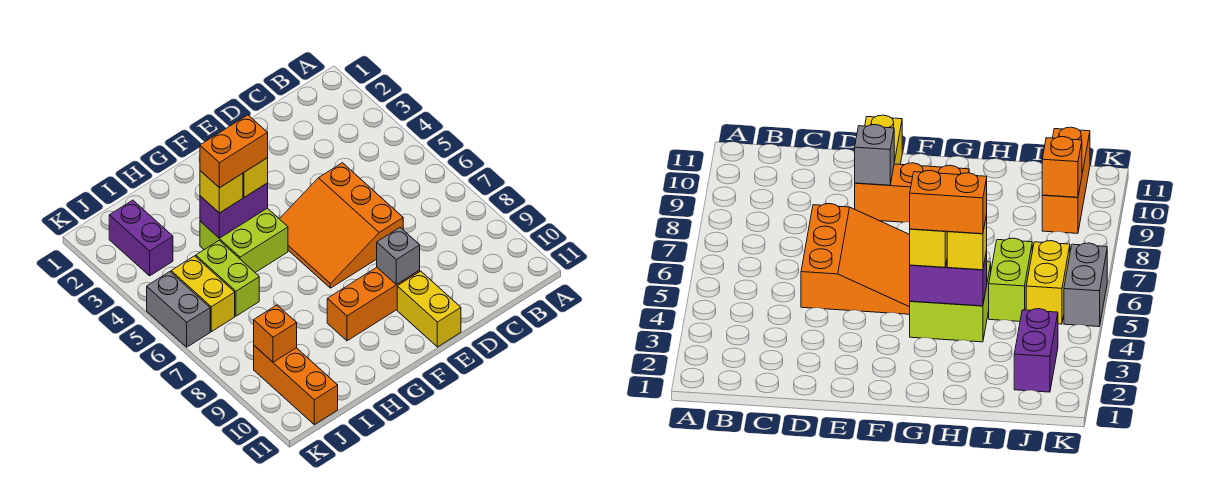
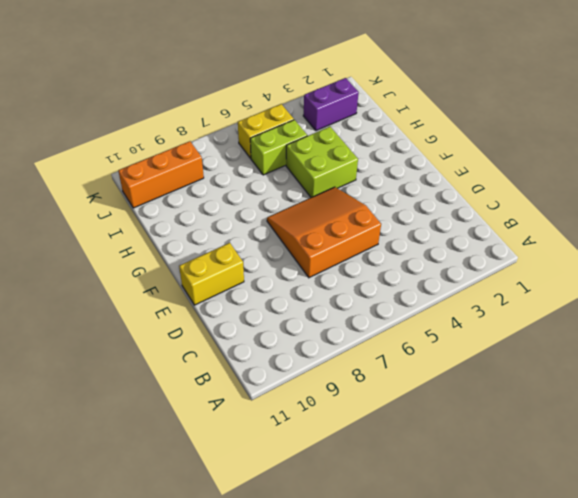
none -> orange 1x3 brick [327,267,420,341]
none -> grey 1x2 brick [147,272,210,347]
none -> grey 1x1 brick [377,228,420,285]

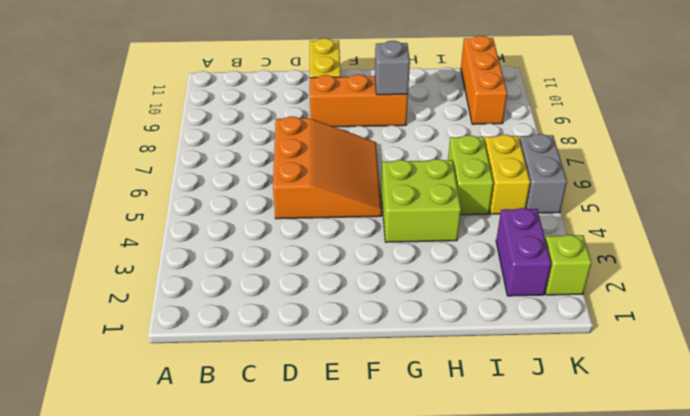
grey 1x1 brick [375,41,410,95] -> grey 1x1 brick moved to [377,228,420,285]
lime 1x1 brick [545,235,592,295] -> none
none -> purple 1x2 brick [200,183,268,238]
none -> orange 1x1 brick [254,305,297,362]
none -> yellow 1x1 brick [243,158,268,197]

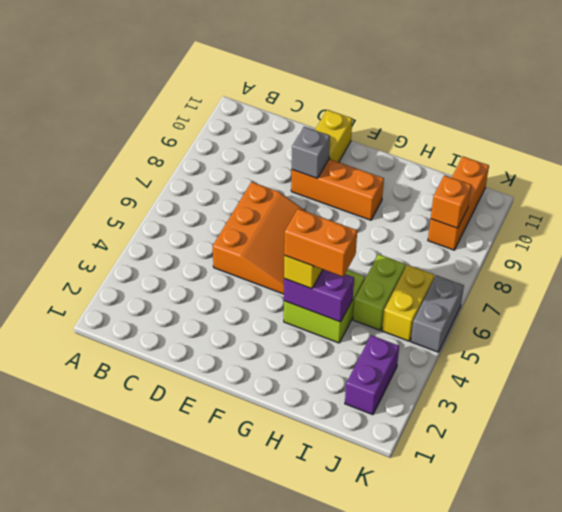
none -> yellow 1x1 brick [200,171,243,213]

